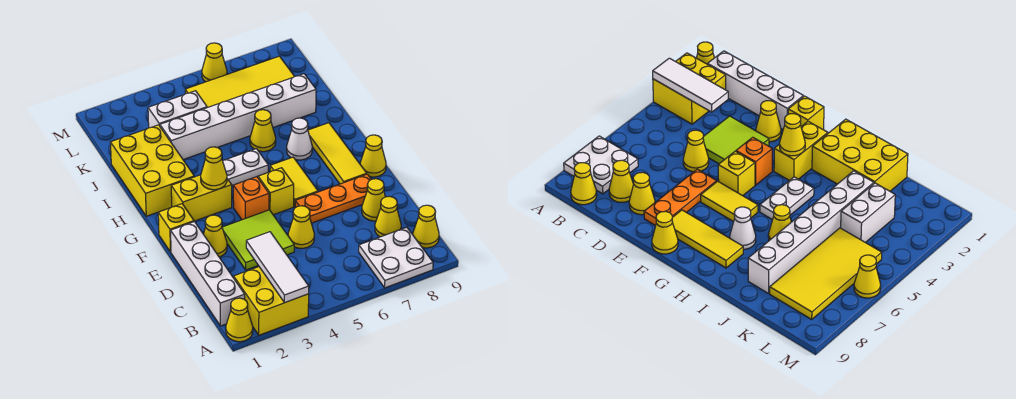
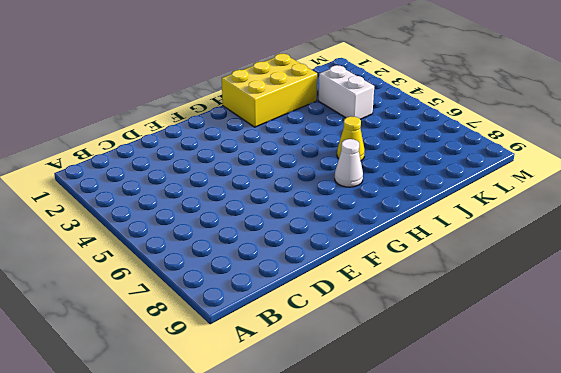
none -> yellow 1x1 cone [226,298,253,342]
none -> yellow 2x2 brick [234,267,309,335]
none -> white 2x2 plate [359,227,433,288]

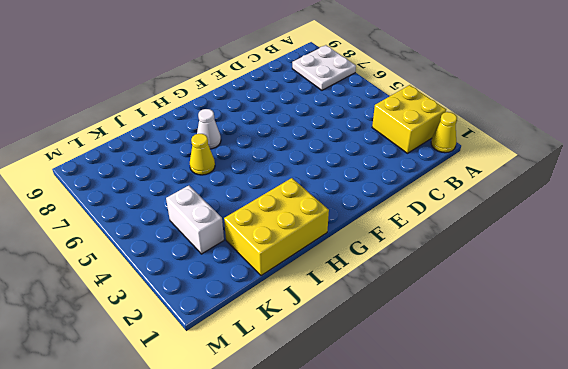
none -> white 1x4 brick [171,222,245,326]
none -> yellow 1x1 cone [413,205,439,248]
none -> yellow 1x1 cone [375,196,401,237]

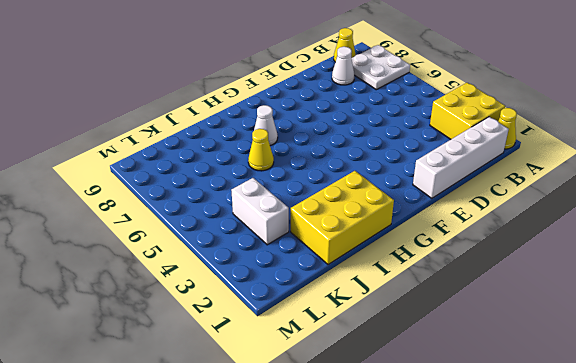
white 1x1 cone [332,47,355,85] -> yellow 1x1 cone [375,196,401,237]
none -> lime 2x2 tile [222,210,294,270]
none -> yellow 1x1 cone [288,206,314,248]
none -> yellow 1x1 cone [362,179,385,221]

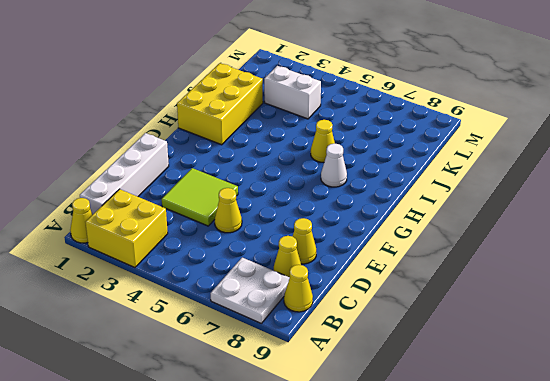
none -> yellow 1x1 cone [204,215,227,257]
none -> orange 1x3 plate [295,174,371,223]
none -> yellow 1x1 brick [158,204,194,252]

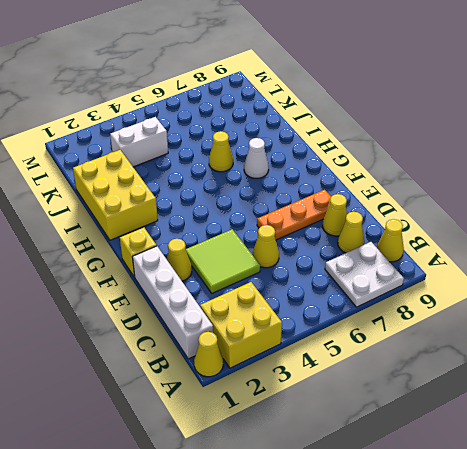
none -> orange 1x1 brick [233,177,269,220]
none -> yellow 1x1 brick [258,168,294,215]
none -> yellow 1x2 tile [270,157,318,207]

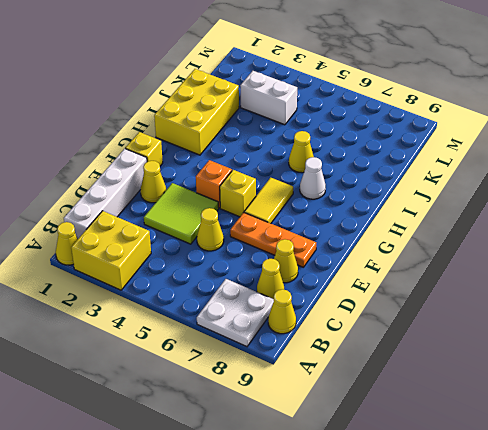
none -> yellow 1x3 tile [308,123,367,184]
none -> yellow 1x1 cone [360,135,386,177]
none -> yellow 1x2 brick [171,175,232,221]

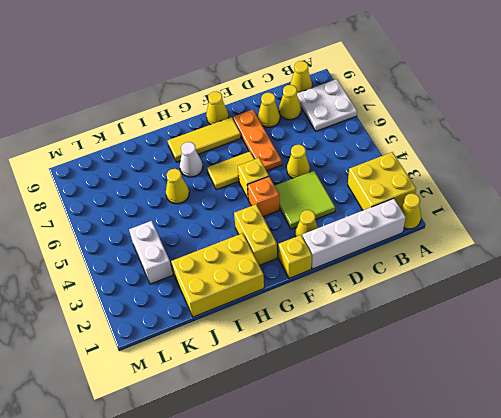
none -> white 1x2 plate [223,149,268,185]
none -> white 1x6 brick [160,74,316,160]
none -> yellow 2x4 tile [185,56,295,108]

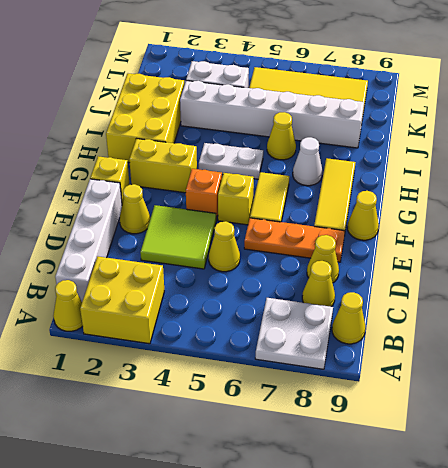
none -> yellow 1x1 cone [202,43,227,82]
none -> white 1x3 tile [246,232,309,303]
none -> yellow 1x1 cone [201,147,227,190]

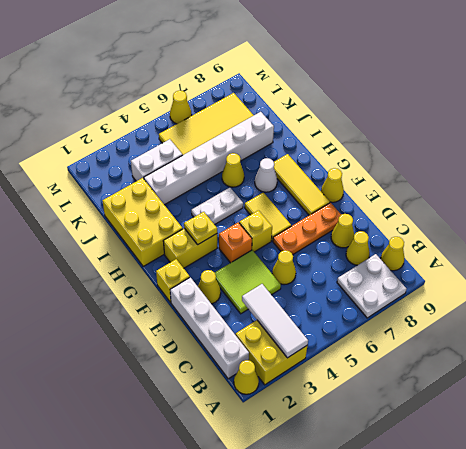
yellow 1x1 plate [184,212,217,244] -> yellow 1x1 cone [201,147,227,190]

